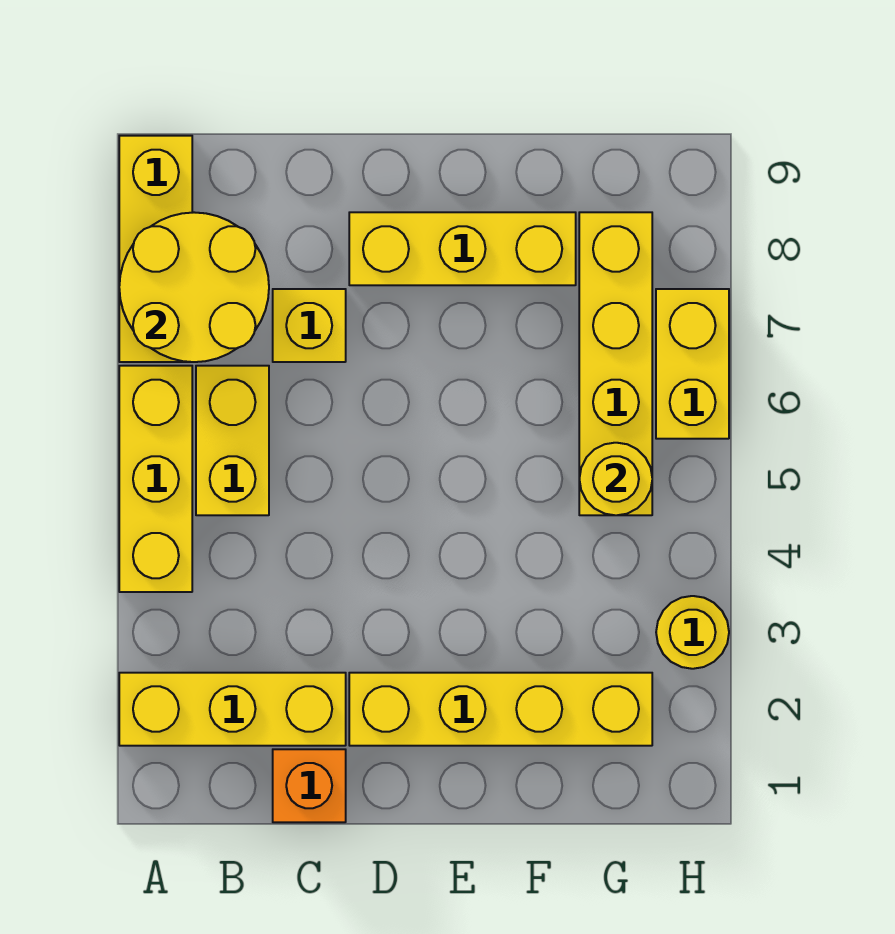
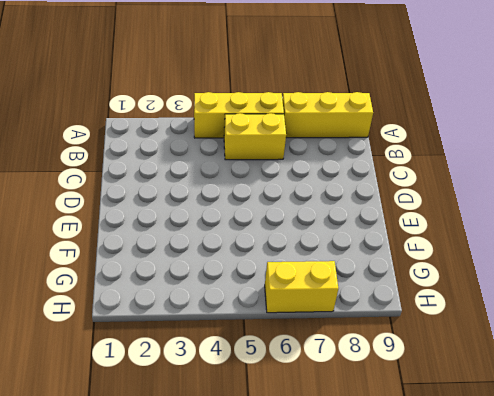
none -> yellow 1x3 brick [119,673,346,746]
none -> orange 1x1 brick [273,749,346,822]
none -> yellow 1x1 brick [273,289,346,362]

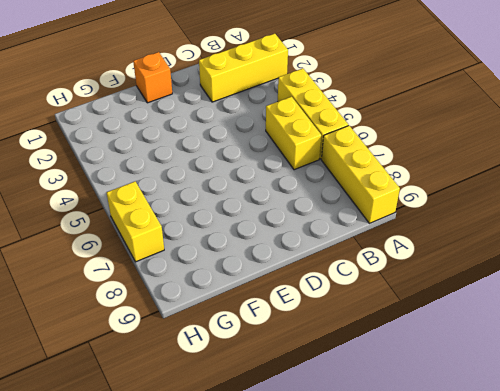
orange 1x1 brick [133,52,172,103] -> orange 1x1 brick moved to [273,749,346,822]
none -> yellow 1x1 brick [273,289,346,362]
none -> yellow 1x4 brick [349,673,652,746]
none -> yellow 1x3 brick [349,212,576,285]

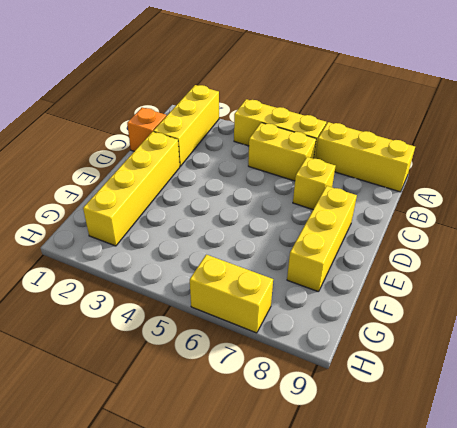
none -> yellow 1x4 brick [579,212,652,515]
none -> yellow 1x1 round brick [656,596,729,669]
none -> yellow 2x2 round brick [119,212,269,362]

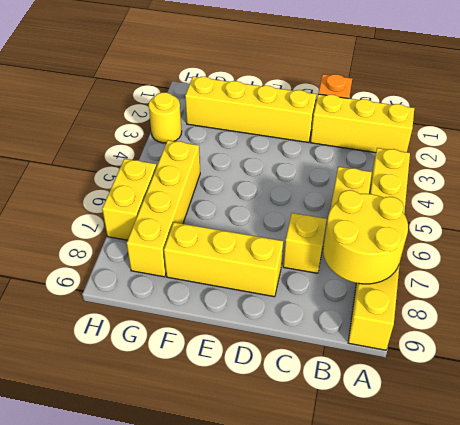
none -> yellow 1x1 round brick [579,443,652,515]

